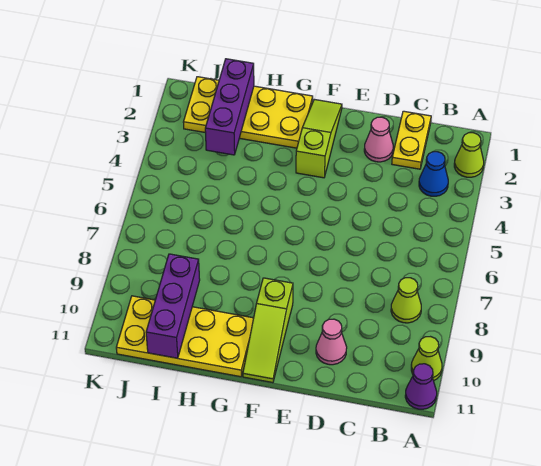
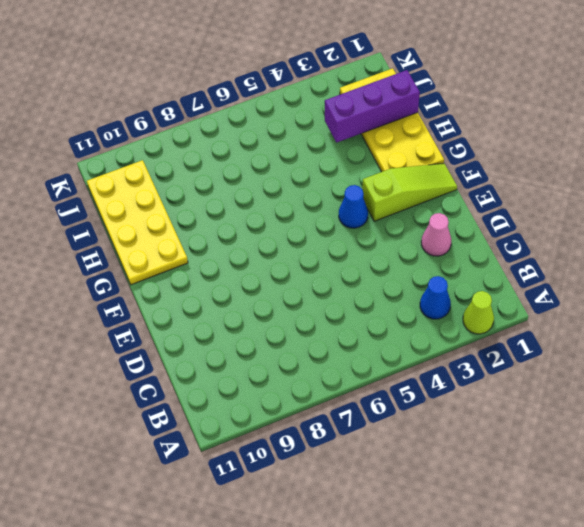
blue 1x1 cone [339,185,368,228] -> none
none -> lime 1x1 cone [411,337,442,381]
none -> purple 1x1 cone [405,364,437,409]
none -> lime 1x1 cone [391,278,421,323]

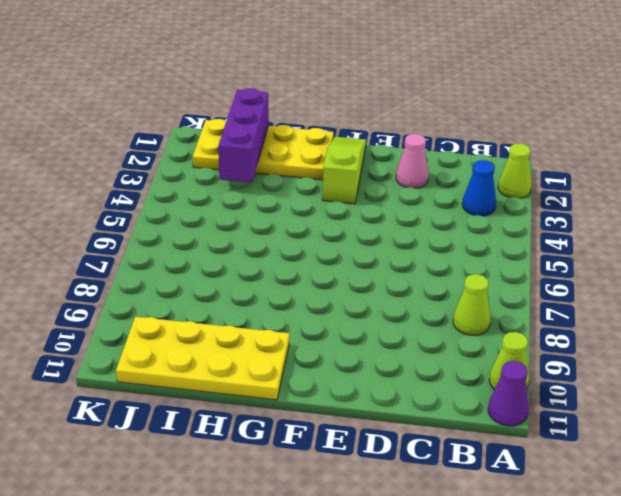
none -> yellow 1x2 plate [392,111,431,169]
none -> pink 1x1 cone [316,319,347,365]
none -> lime 1x3 slope [243,278,293,383]

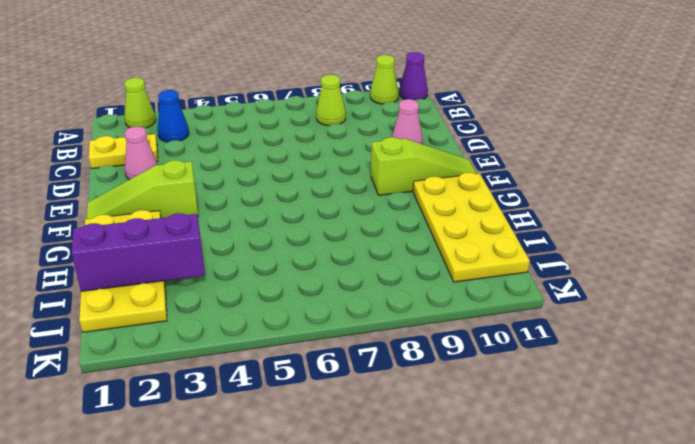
none -> purple 1x3 brick [146,254,200,358]

